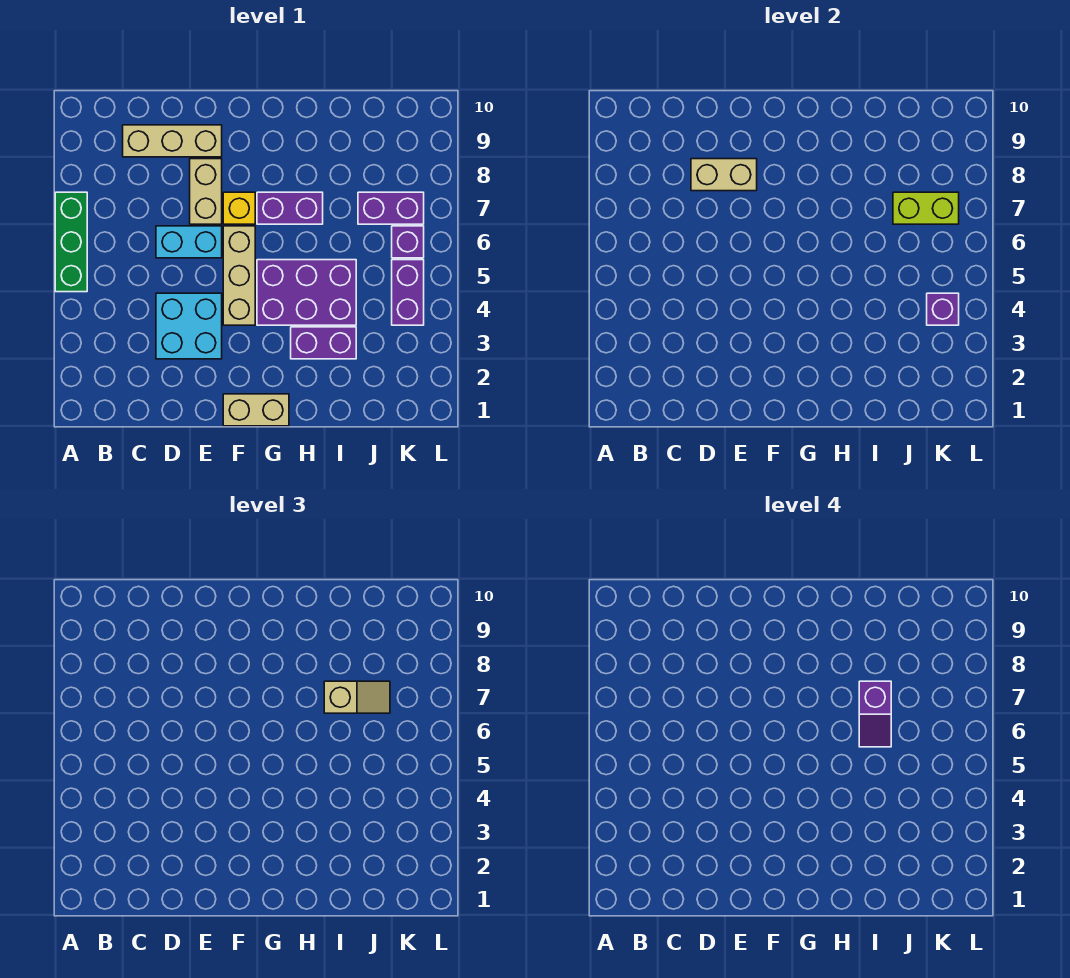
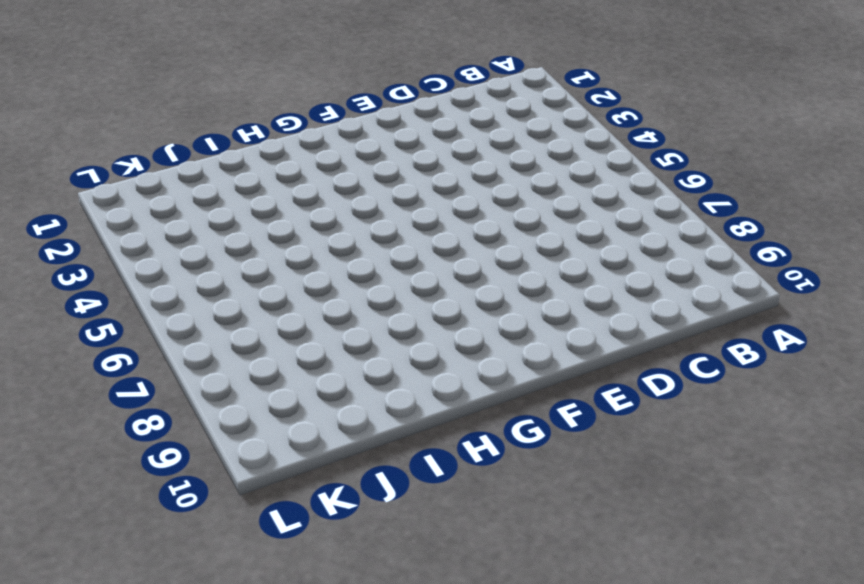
none -> green 1x3 brick [55,192,87,292]
none -> tan 1x3 brick [123,125,222,157]
none -> cyan 2x2 brick [156,293,222,359]

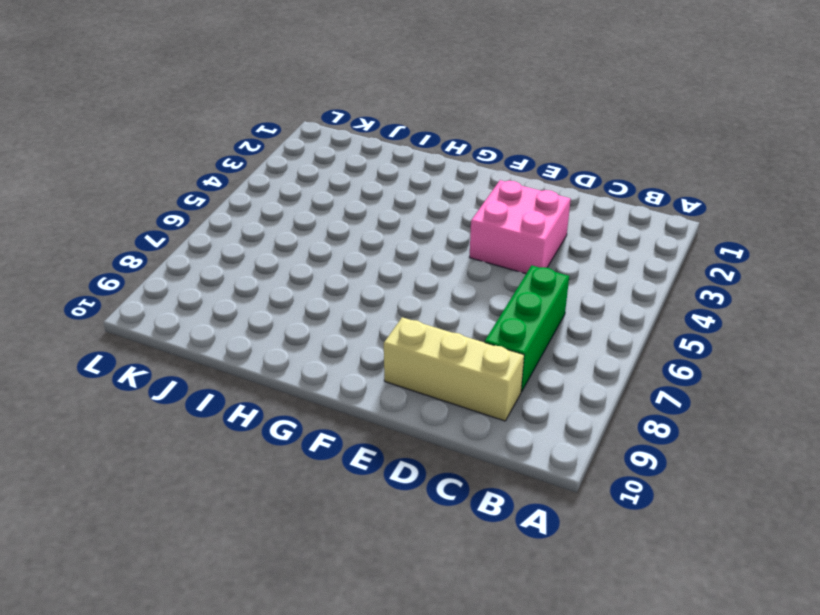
green 1x3 brick [485,265,569,392] -> green 1x3 brick moved to [55,192,87,292]
pink 2x2 brick [470,180,571,274] -> cyan 2x2 brick [156,293,222,359]
none -> cyan 1x2 brick [156,226,222,258]
none -> tan 1x2 brick [190,159,222,224]
none -> tan 1x2 brick [223,394,289,426]

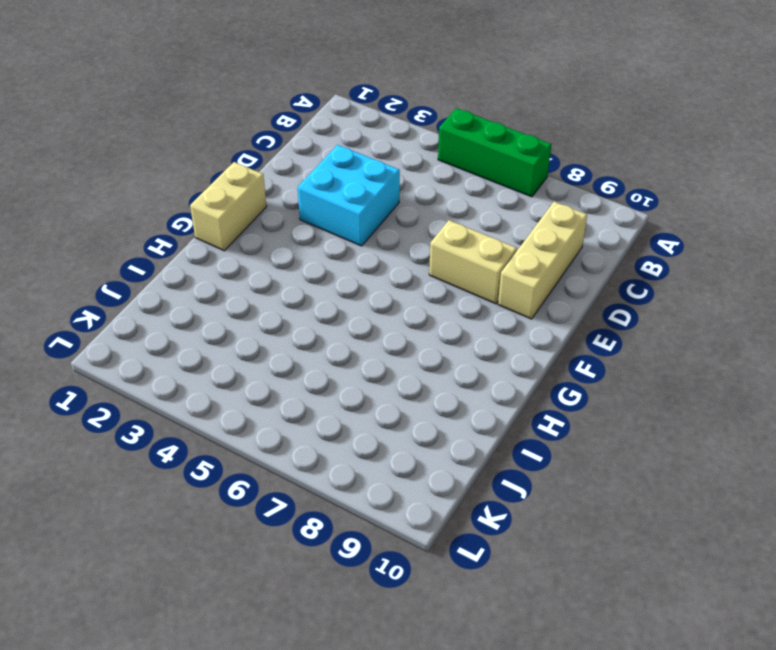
none -> cyan 1x2 brick [156,226,222,258]
none -> tan 1x3 brick [223,226,255,325]
none -> yellow 1x1 brick [223,192,255,224]

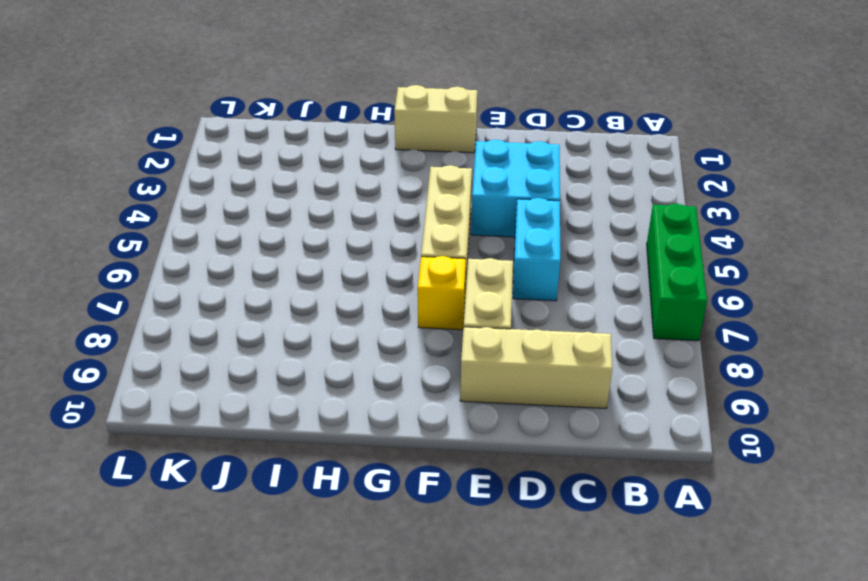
cyan 1x2 brick [513,198,560,301] -> cyan 1x2 brick turned to [156,226,222,258]
none -> purple 2x3 brick [257,260,356,325]
none -> purple 1x2 brick [257,192,323,224]
none -> purple 1x2 brick [291,327,356,359]

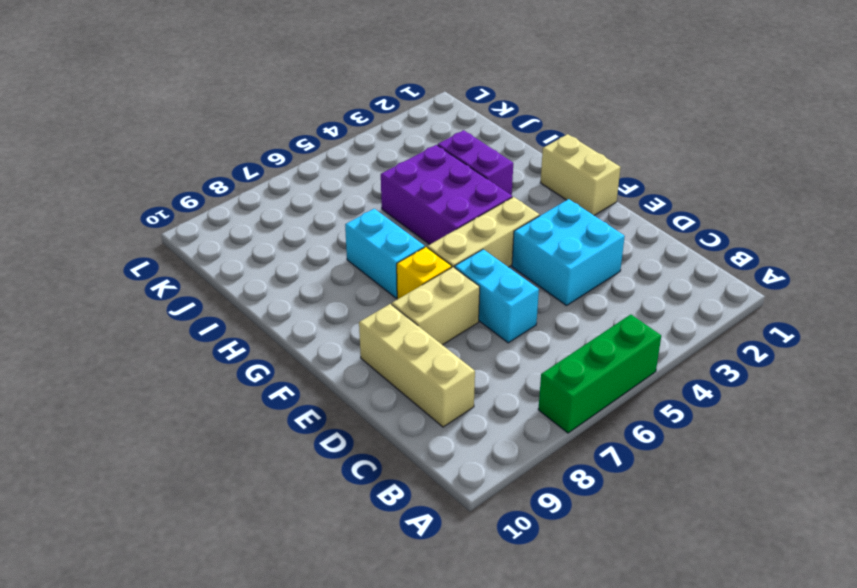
cyan 1x2 brick [345,209,425,298] -> purple 1x2 brick [257,192,323,224]
none -> purple 1x2 brick [358,192,424,224]
none -> purple 1x2 brick [392,260,424,325]
none -> purple 1x1 brick [392,226,424,258]

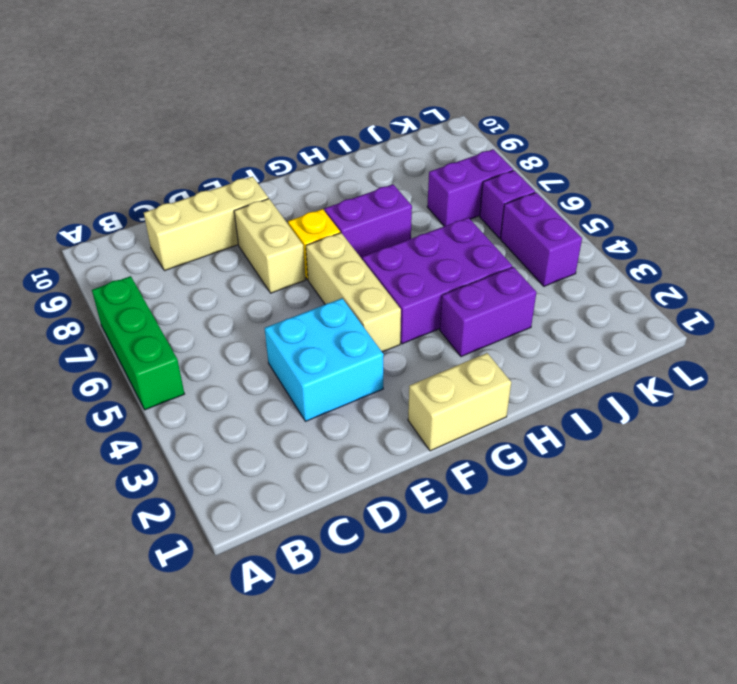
none -> cyan 1x2 brick [156,226,222,258]
none -> tan 1x2 brick [691,159,757,191]
none -> lime 1x2 brick [893,192,959,224]

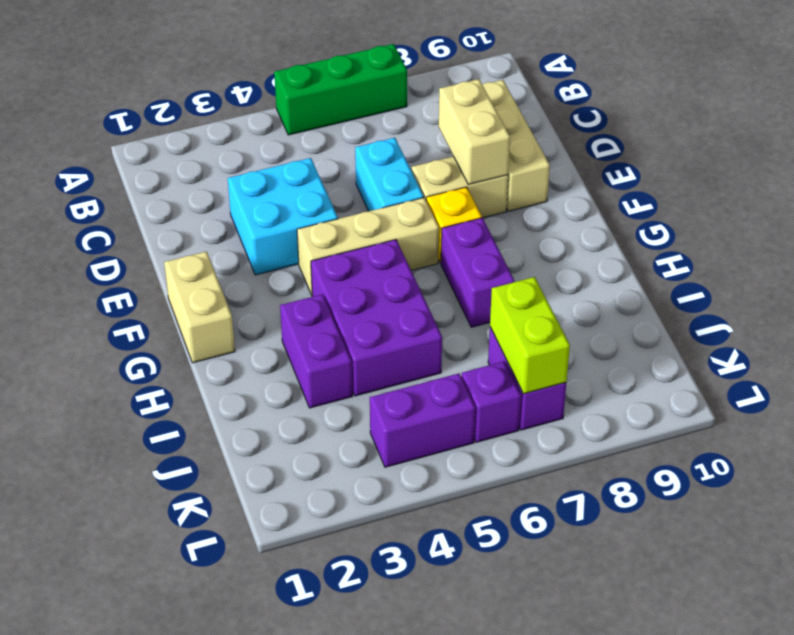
none -> purple 1x1 brick [927,293,959,325]
none -> tan 1x2 slope [324,681,390,713]
none -> purple 1x2 slope [859,681,891,747]

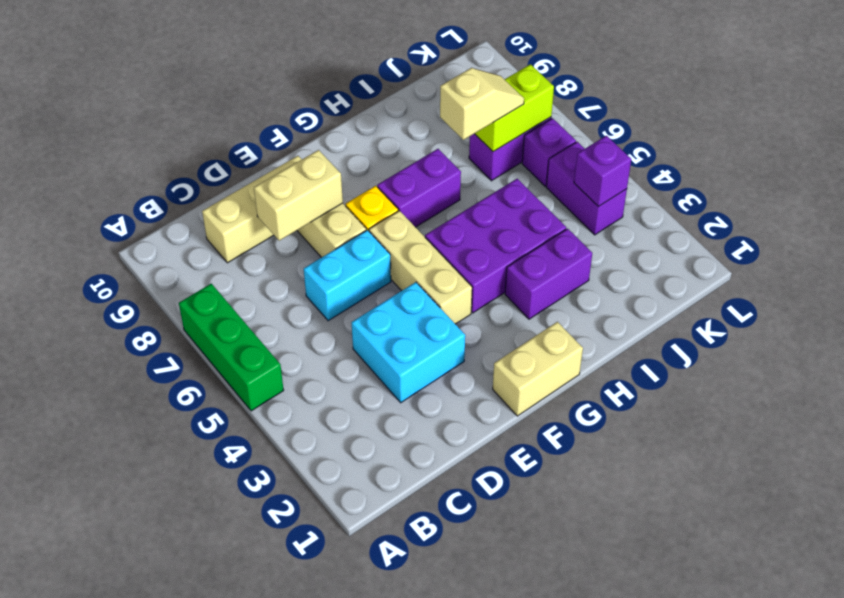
none -> purple 1x2 slope [859,681,891,747]

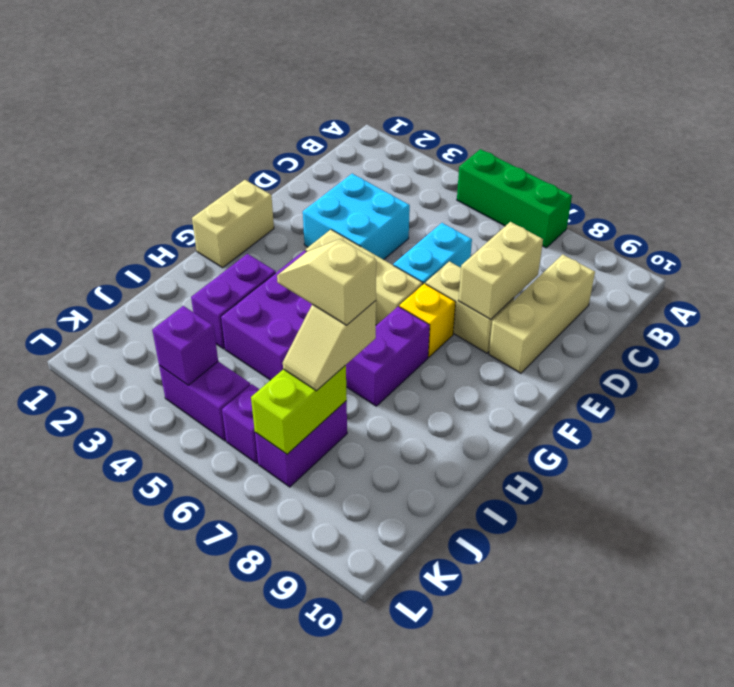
tan 1x2 slope [277,239,376,325] -> purple 1x2 slope [859,681,891,747]

